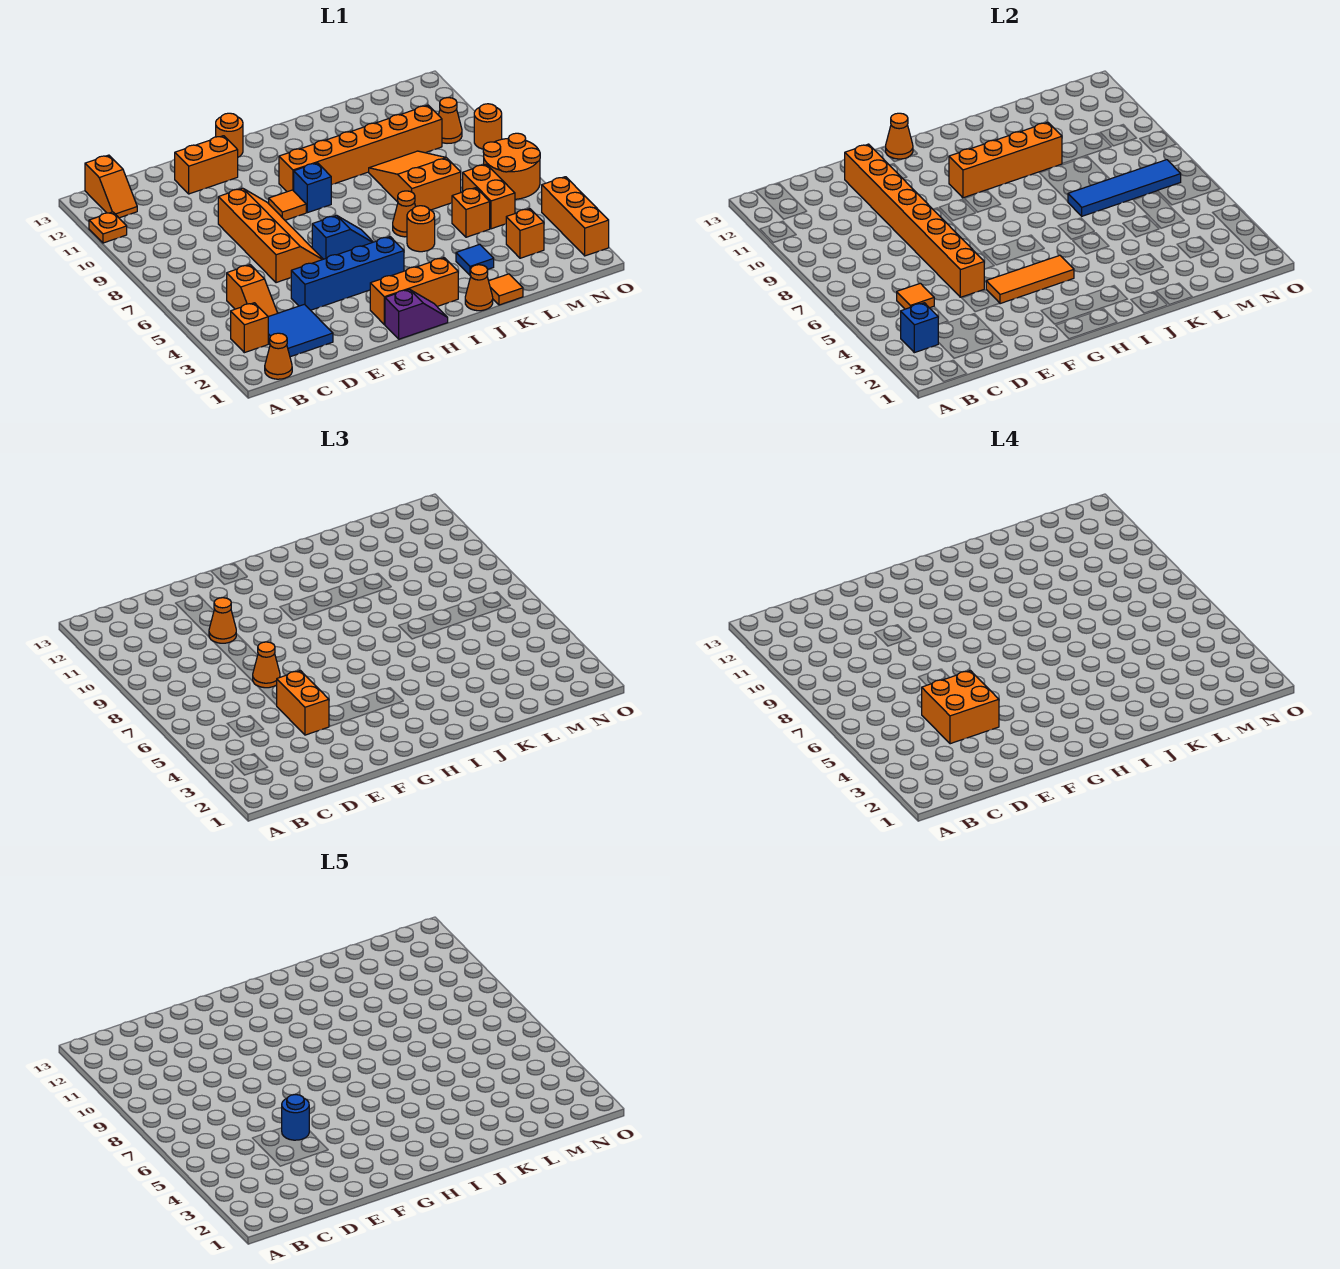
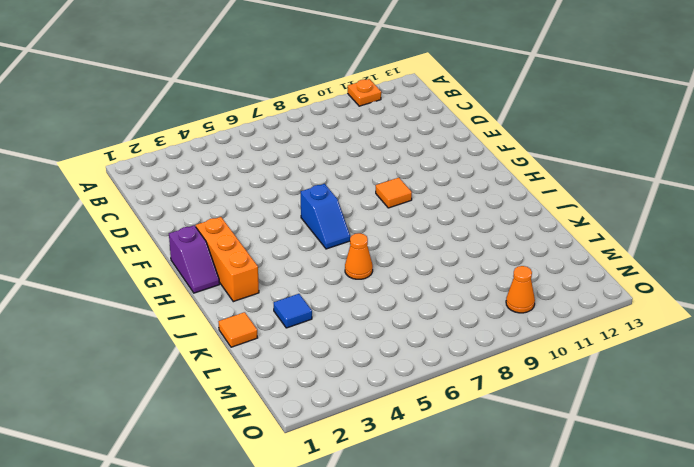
none -> orange 1x1 cone [265,333,292,379]
none -> orange 1x1 brick [231,303,268,353]
none -> orange 1x2 slope [85,155,137,218]
none -> blue 2x2 tile [268,304,333,357]

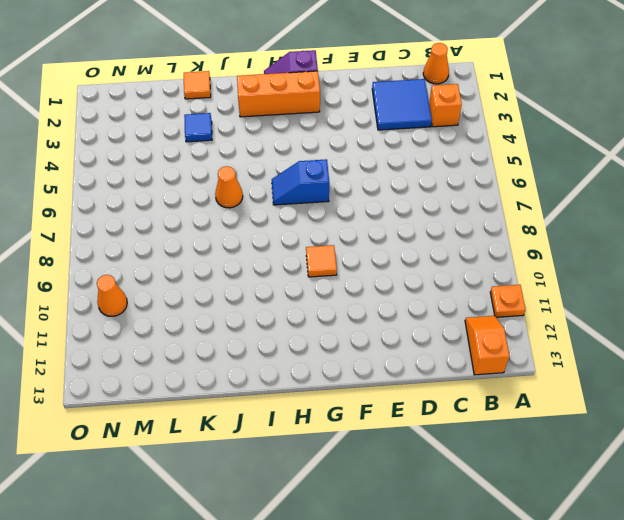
none -> orange 1x2 slope [227,265,278,317]
none -> blue 1x4 brick [291,237,404,310]
none -> orange 2x4 slope [218,188,323,283]
none -> orange 1x2 brick [175,136,238,194]

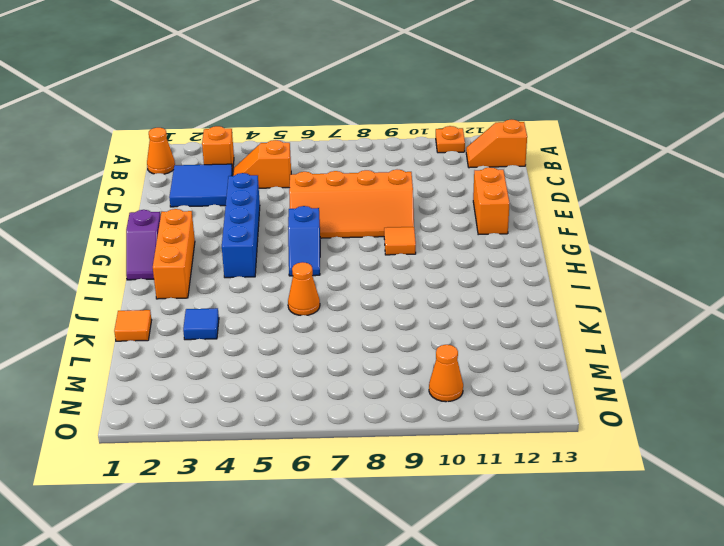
none -> orange 1x1 round brick [216,113,243,157]
none -> blue 1x1 brick [294,163,331,213]
none -> orange 1x6 brick [279,105,442,192]
none -> orange 1x1 cone [465,265,493,311]

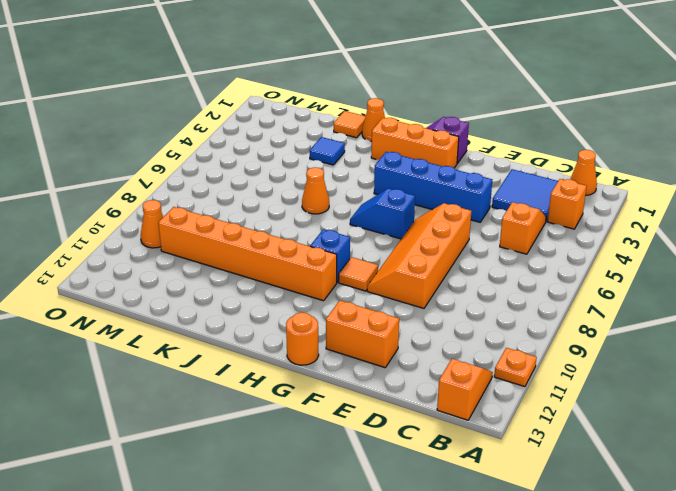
none -> orange 1x1 round brick [407,206,435,252]
none -> orange 2x3 slope [369,151,461,210]
none -> orange 1x1 brick [452,188,490,237]
none -> orange 1x1 brick [506,209,544,258]

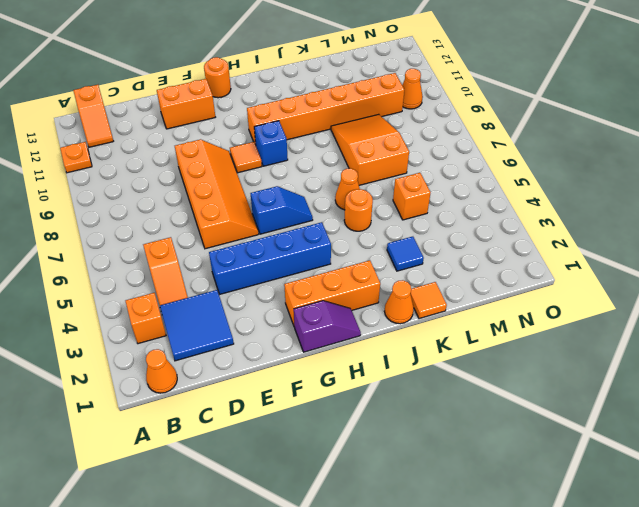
none -> orange 1x1 brick [506,209,544,258]
none -> orange 1x2 brick [463,164,515,229]
none -> orange 2x2 round brick [483,133,540,199]
none -> orange 1x3 brick [542,177,609,256]

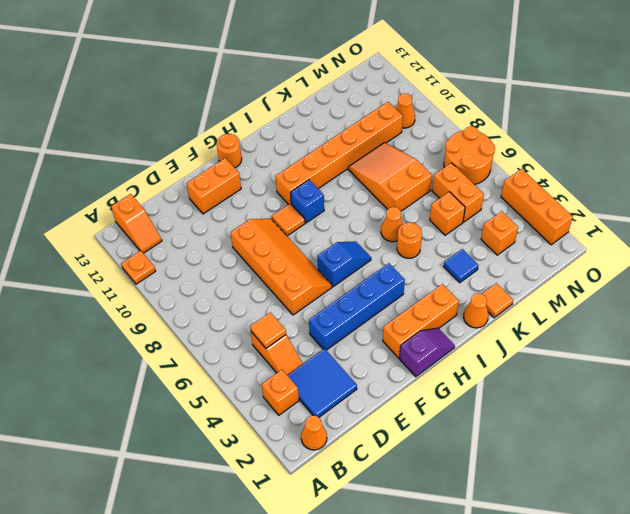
none -> orange 1x1 round brick [474,104,502,149]
none -> blue 1x1 brick [901,303,938,353]
none -> orange 1x8 brick [845,144,984,297]
none -> orange 1x3 tile [986,255,1074,304]

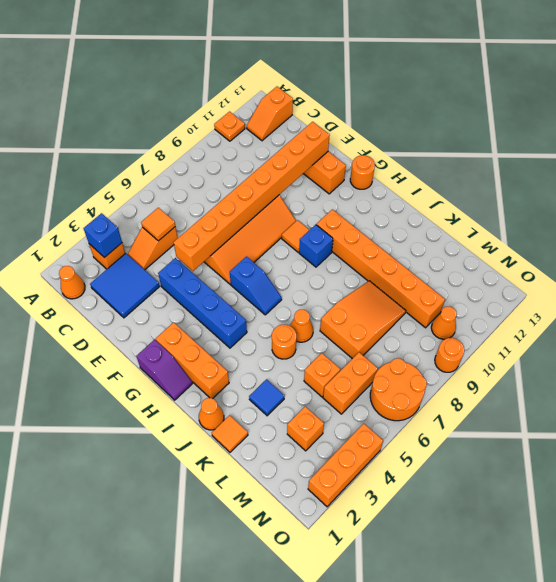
none -> orange 1x3 tile [986,255,1074,304]
none -> orange 1x1 cone [886,113,913,159]
none -> orange 1x4 brick [949,122,1062,198]
none -> blue 1x4 tile [1068,160,1181,216]

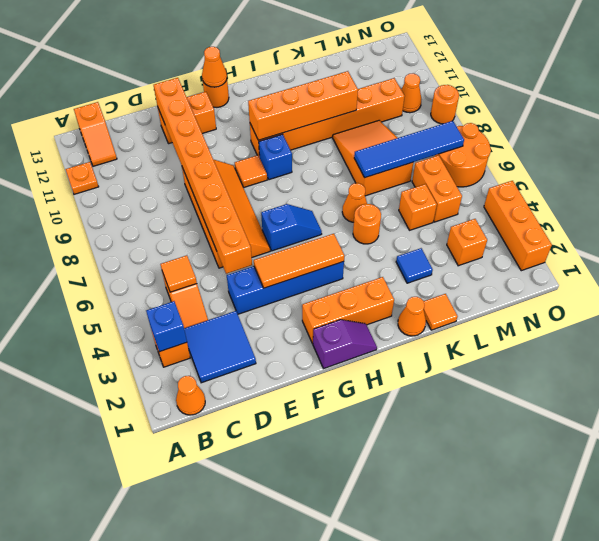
none -> orange 1x2 brick [277,671,329,735]
none -> orange 1x1 cone [253,642,280,688]
none -> orange 1x1 cone [209,598,236,643]
none -> orange 2x2 brick [922,671,999,744]

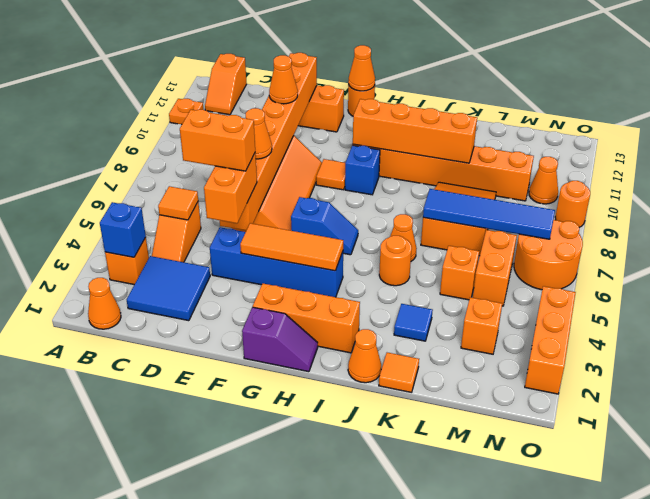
orange 1x2 brick [180,110,255,171] -> orange 2x2 brick [922,671,999,744]
none -> blue 1x1 round brick [282,1095,309,1140]

